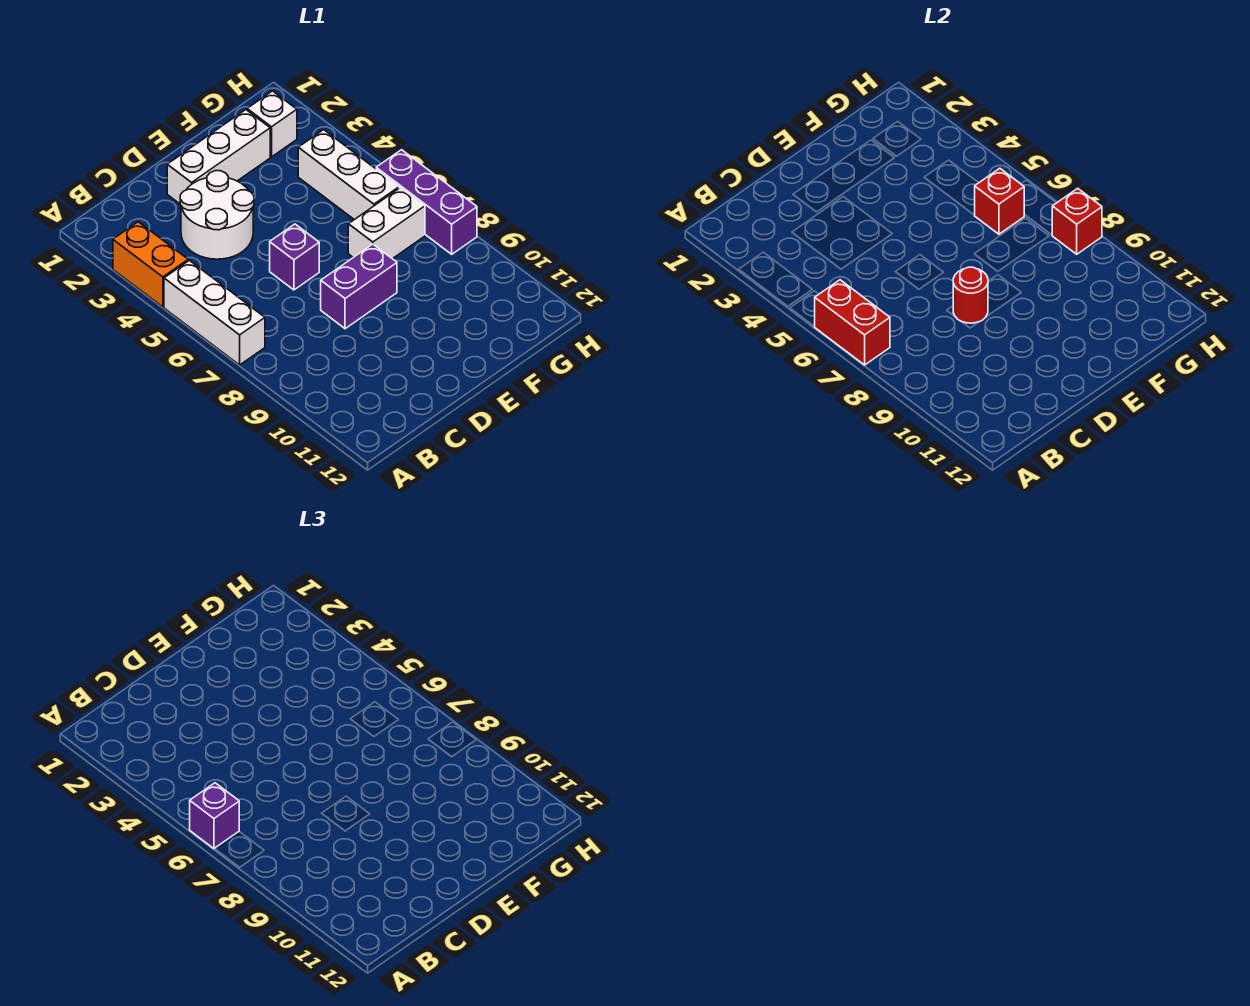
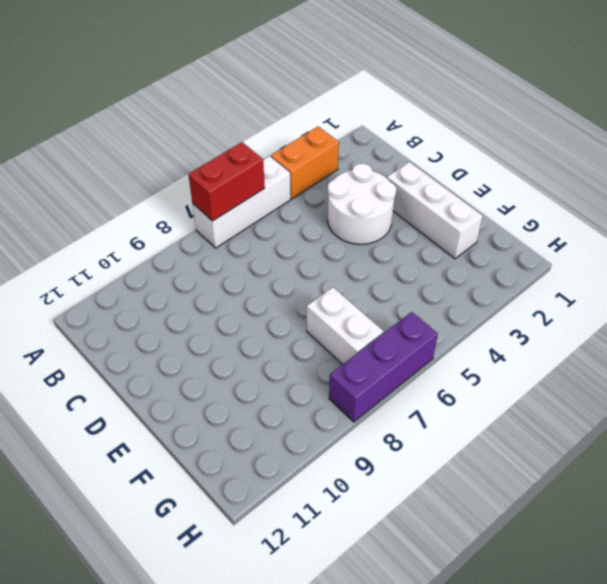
none -> purple 1x1 brick [270,224,319,290]
none -> purple 1x2 brick [321,244,397,329]
none -> white 1x1 brick [247,91,297,157]

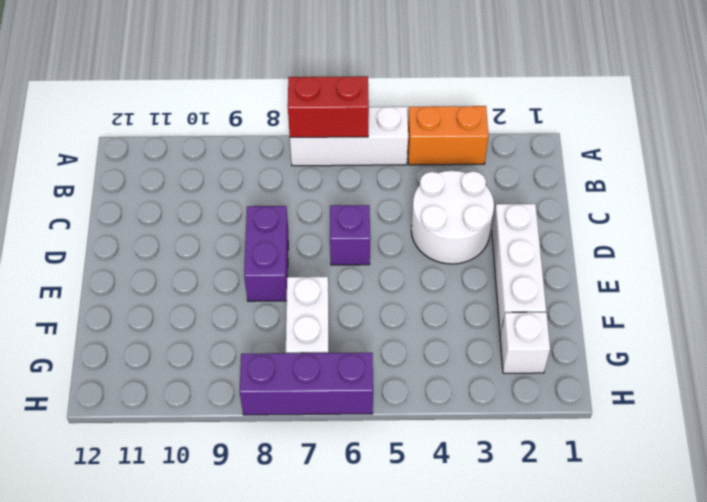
none -> white 1x3 brick [298,130,399,220]
none -> red 1x1 round brick [953,267,988,323]
none -> red 1x1 brick [975,168,1024,234]

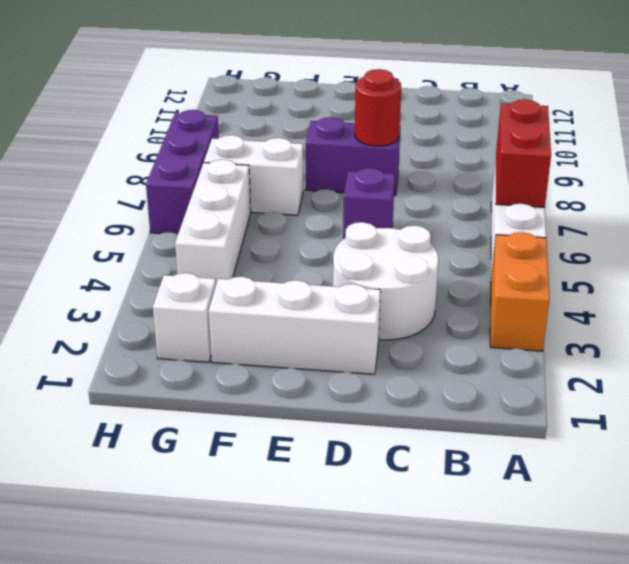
none -> red 1x1 brick [975,168,1024,234]
none -> red 1x1 brick [1052,188,1102,254]
none -> purple 1x1 brick [190,783,239,849]

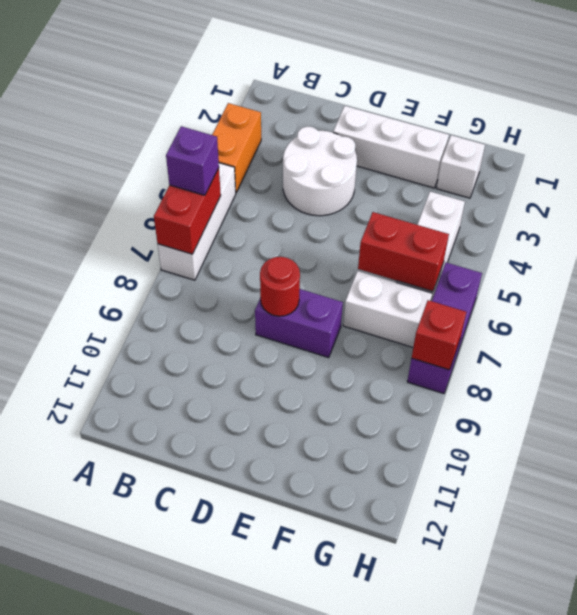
red 1x2 brick [358,212,449,291] -> red 1x1 brick [975,168,1024,234]
none -> purple 1x1 brick [270,224,319,290]

